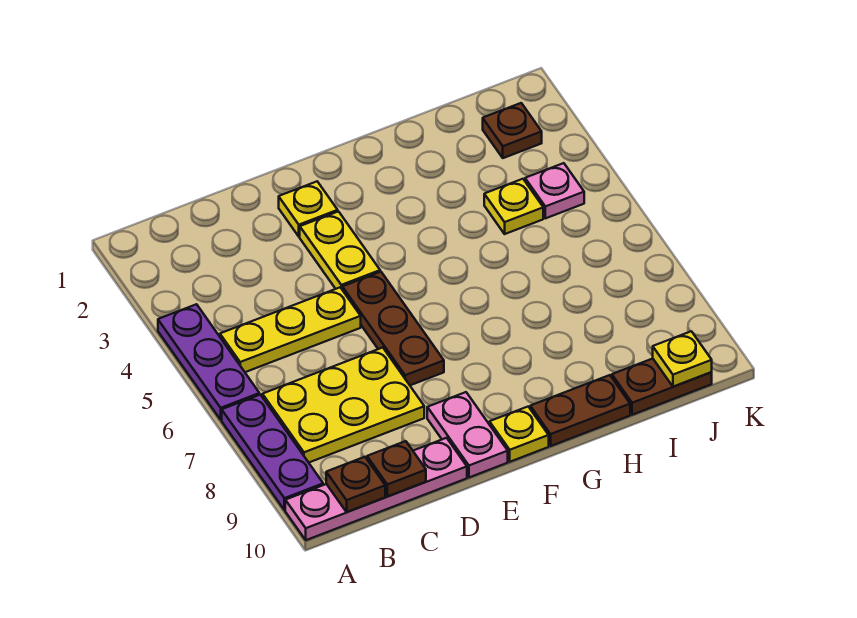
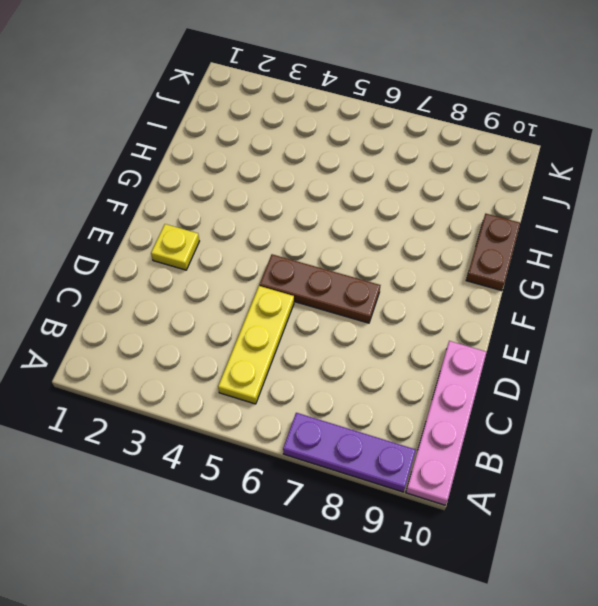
none -> purple 1x3 plate [158,304,259,420]
none -> yellow 2x3 plate [262,348,424,462]
none -> yellow 1x2 plate [300,212,380,289]

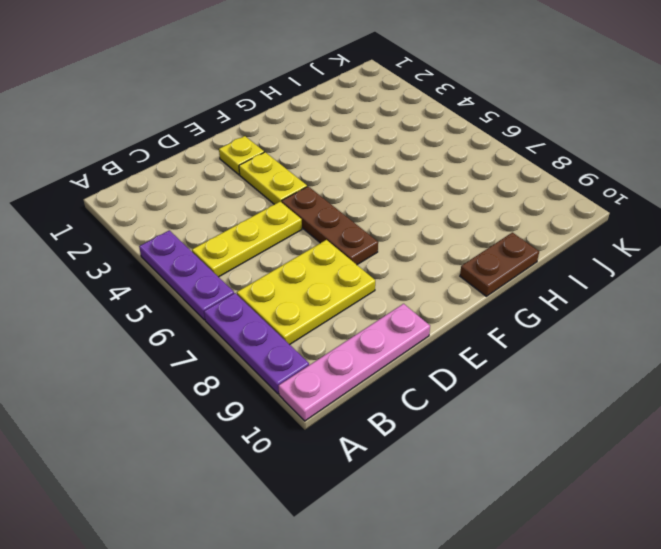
none -> pink 1x2 plate [427,392,508,477]
none -> yellow 1x1 plate [489,407,549,462]
none -> yellow 1x1 plate [484,179,543,234]

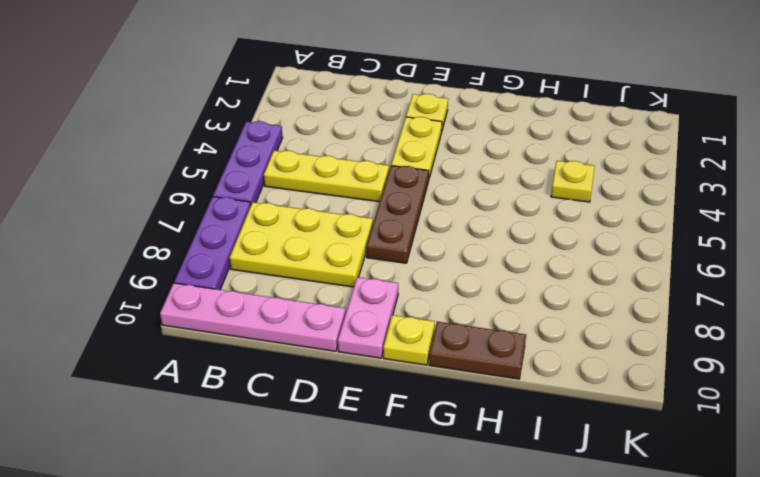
none -> brown 1x2 plate [612,359,712,415]
none -> brown 1x1 plate [483,103,542,158]
none -> pink 1x1 plate [525,163,584,218]

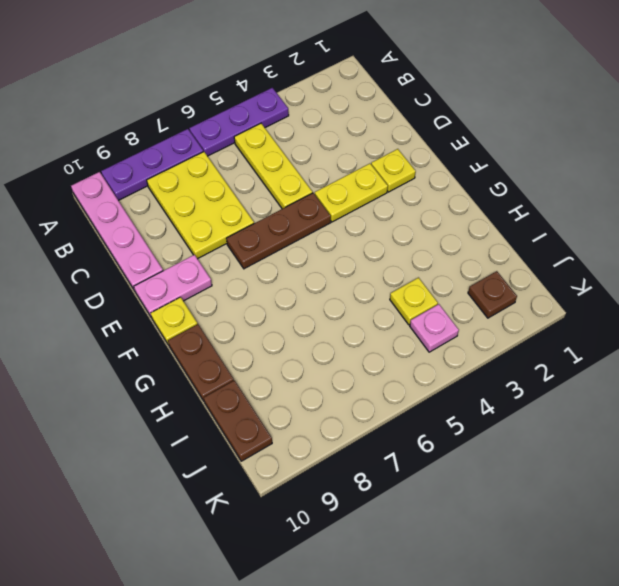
none -> brown 1x1 plate [326,457,385,512]
none -> brown 1x1 plate [367,441,426,496]
none -> yellow 1x1 plate [653,331,712,387]

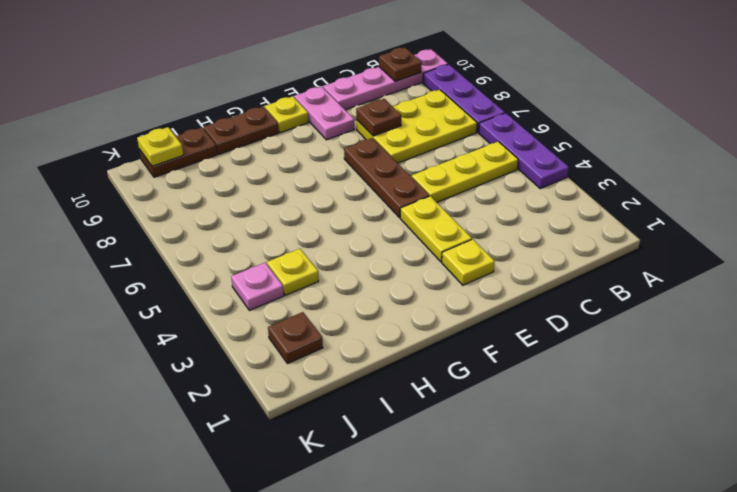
brown 1x1 plate [356,99,401,136] -> brown 1x1 plate moved to [367,441,426,496]

